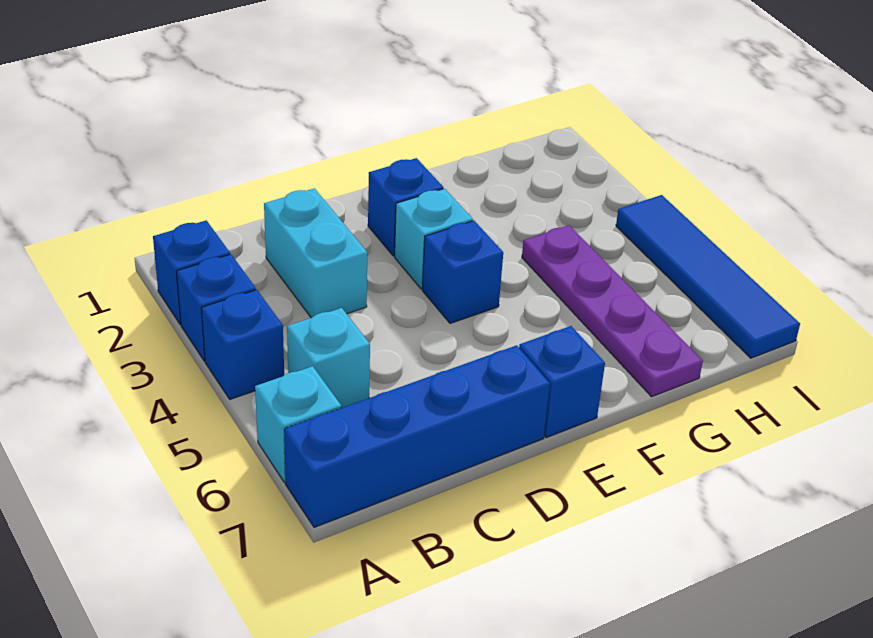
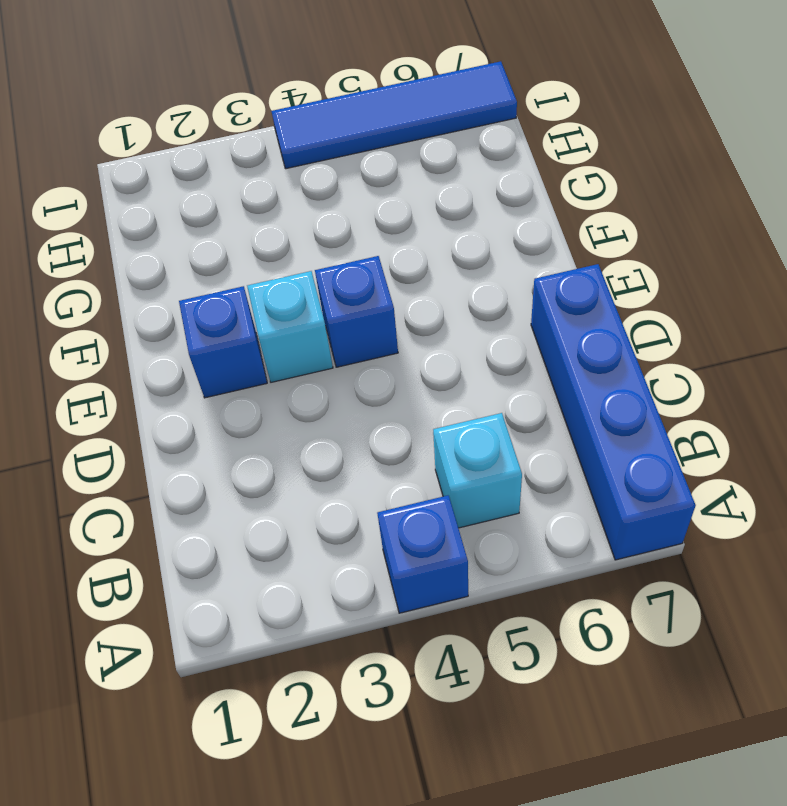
none -> blue 1x1 brick [153,220,230,324]
none -> blue 1x1 brick [177,254,256,361]
none -> cyan 1x1 brick [255,366,341,483]

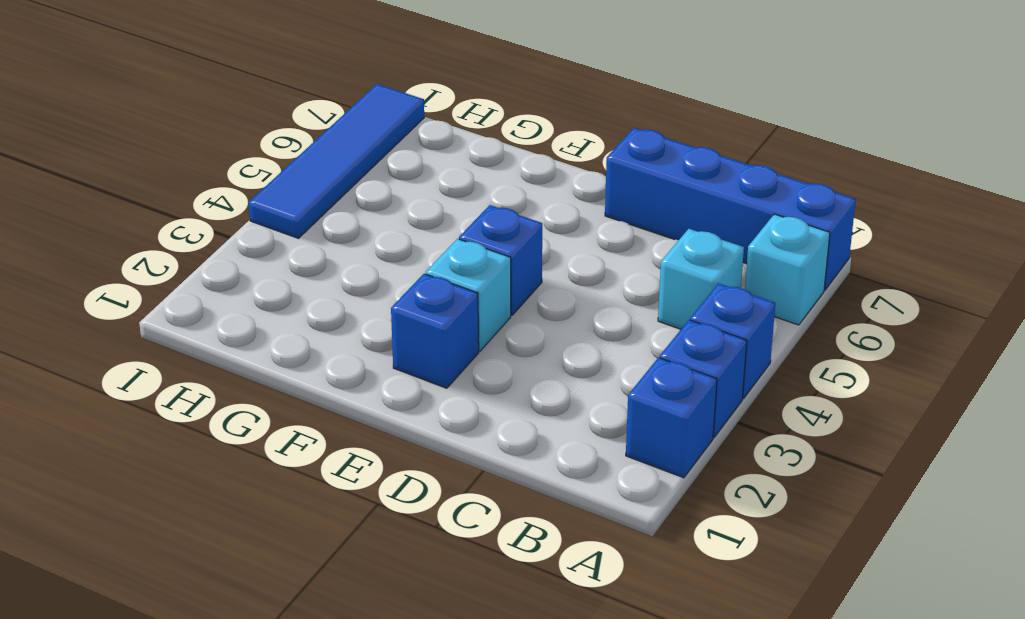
none -> cyan 1x2 brick [264,188,367,318]
none -> blue 1x1 brick [519,326,605,438]
none -> purple 1x4 plate [522,225,703,397]

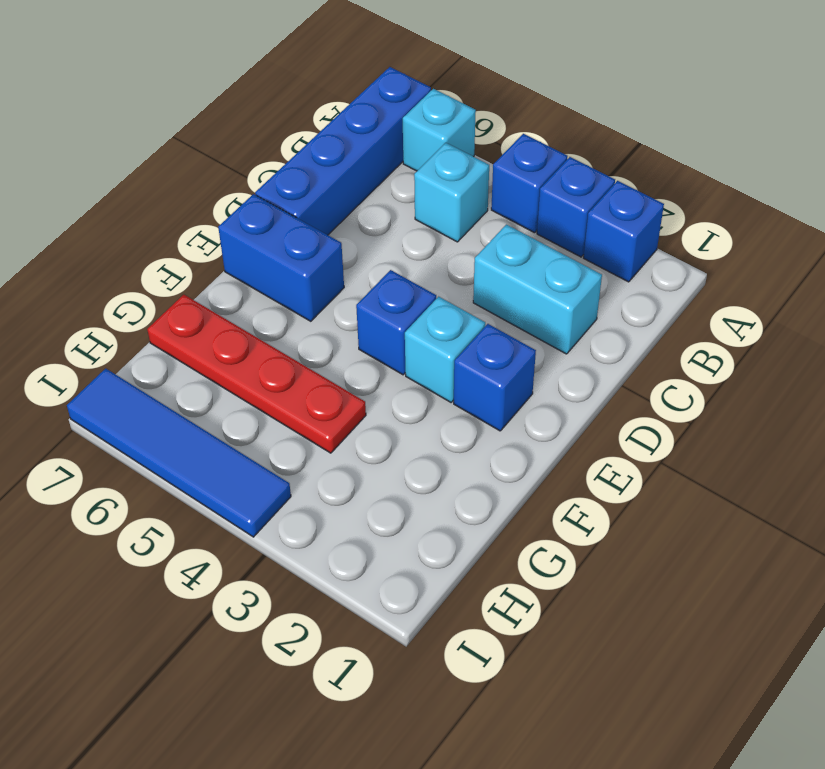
blue 1x2 brick [218,194,344,321] -> blue 1x1 brick [519,326,605,438]
red 1x4 plate [147,295,366,453] -> purple 1x4 plate [522,225,703,397]

